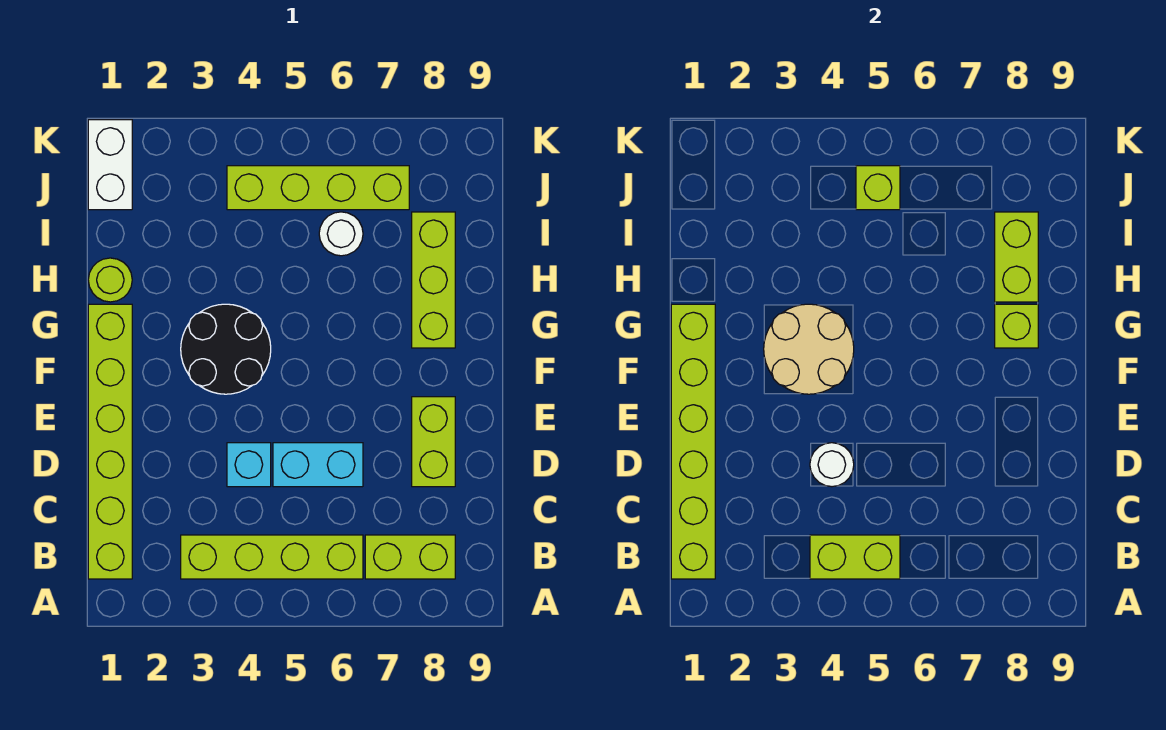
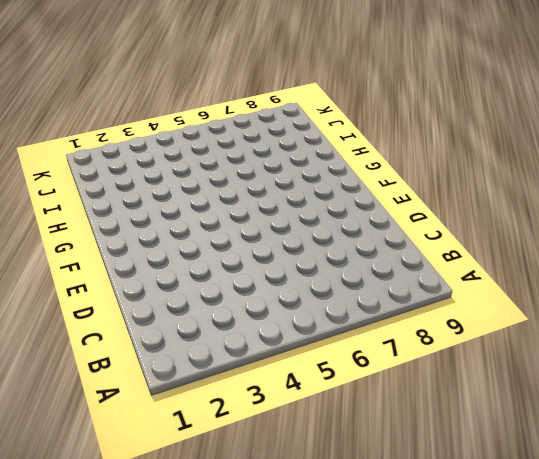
none -> lime 1x6 brick [88,304,132,579]
none -> lime 1x4 brick [181,535,363,579]
none -> lime 1x2 brick [365,535,455,579]

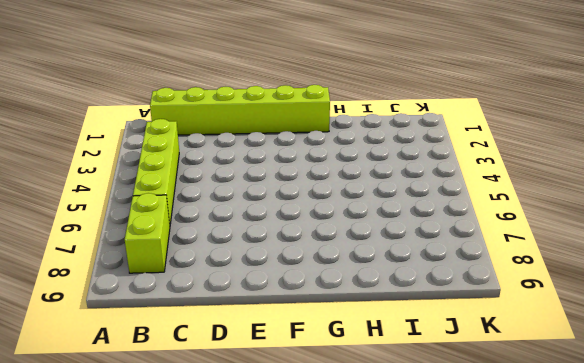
none -> cyan 1x1 brick [227,443,271,487]
none -> cyan 1x2 brick [273,443,363,487]
none -> lime 1x2 brick [412,397,455,487]

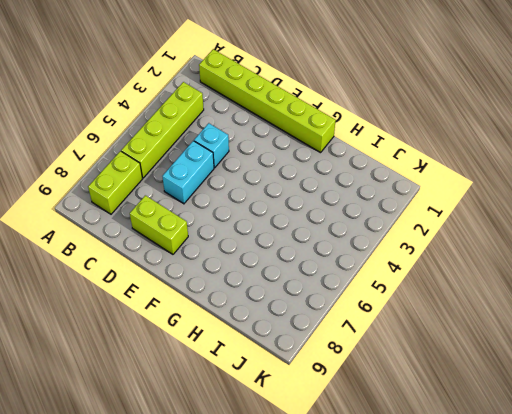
none -> black 2x2 round brick [181,304,271,394]
none -> lime 1x3 brick [412,212,455,348]
none -> lime 1x1 round brick [88,258,132,302]

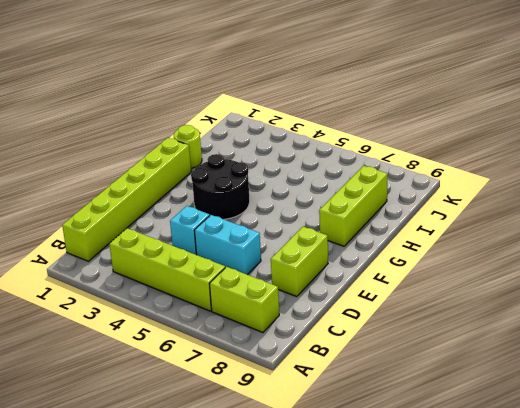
none -> white 1x1 round brick [319,212,363,256]
none -> white 1x2 brick [88,120,132,210]
none -> lime 1x4 brick [227,166,409,210]

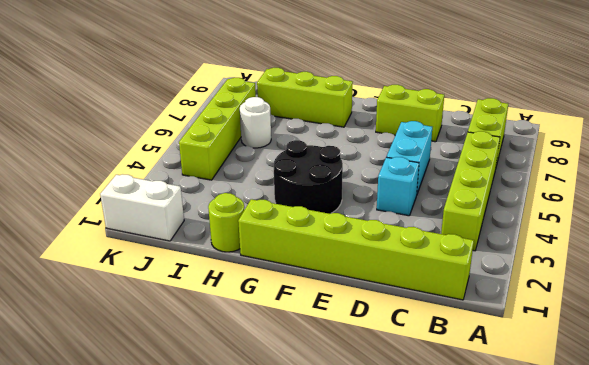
none -> lime 1x6 brick [671,304,715,579]
none -> lime 1x2 brick [810,535,900,579]
none -> white 1x1 round brick [810,443,854,487]

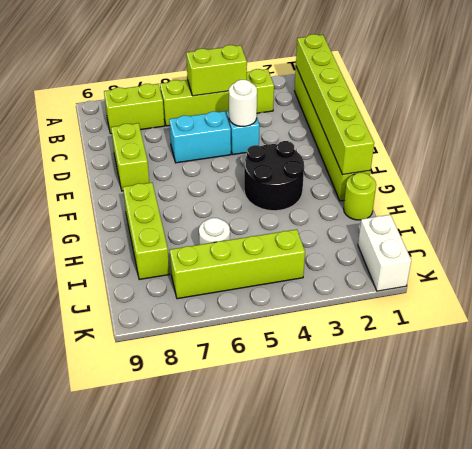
none -> tan 2x2 round brick [764,304,854,394]
none -> lime 1x1 brick [995,304,1038,348]
none -> lime 1x2 brick [995,212,1038,302]

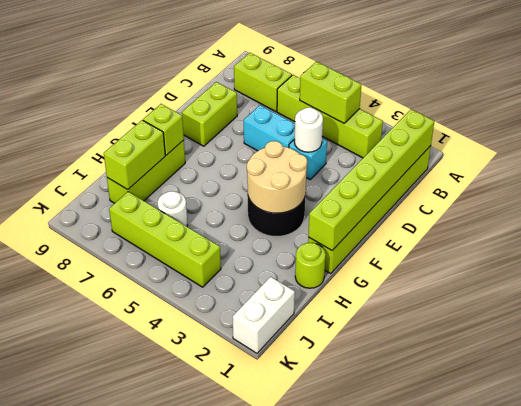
none -> lime 1x1 brick [856,166,900,210]

